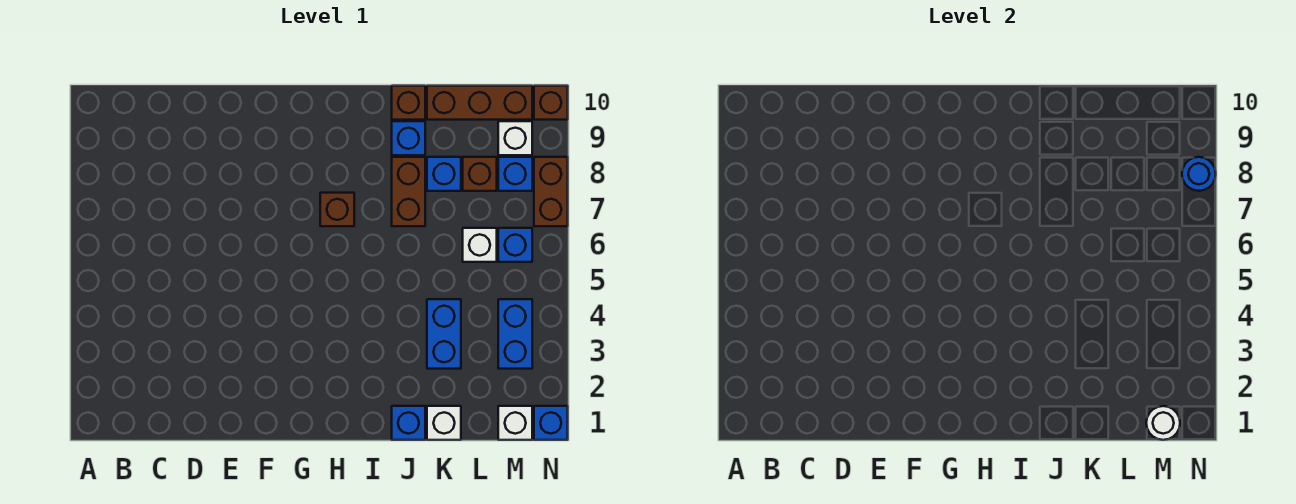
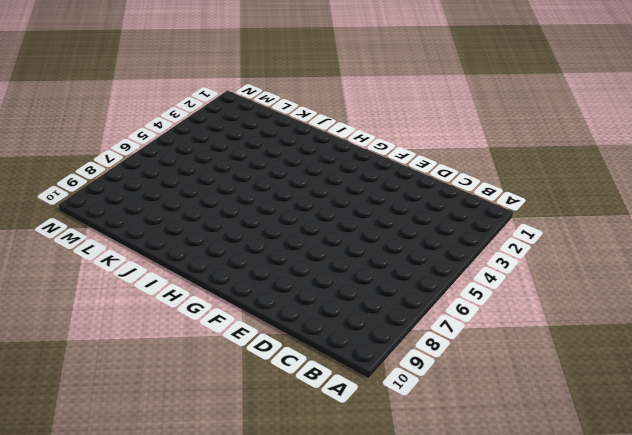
none -> brown 1x1 brick [320,193,354,226]
none -> blue 1x1 brick [392,406,425,440]
none -> brown 1x2 brick [392,157,425,226]

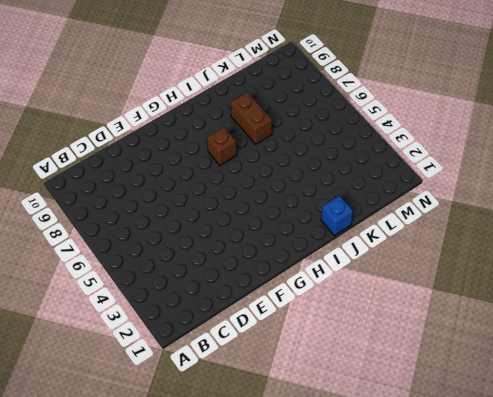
none -> blue 1x1 brick [392,121,425,155]
none -> brown 1x1 brick [392,86,425,120]
none -> white 1x1 brick [427,406,461,440]

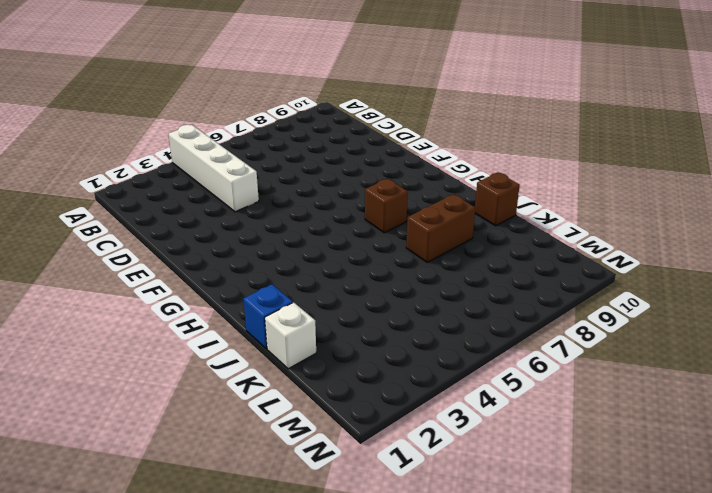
white 1x4 brick [168,125,259,212] -> none
none -> blue 1x1 brick [392,121,425,155]
none -> blue 1x2 brick [427,299,461,369]
none -> blue 1x1 brick [427,157,461,191]

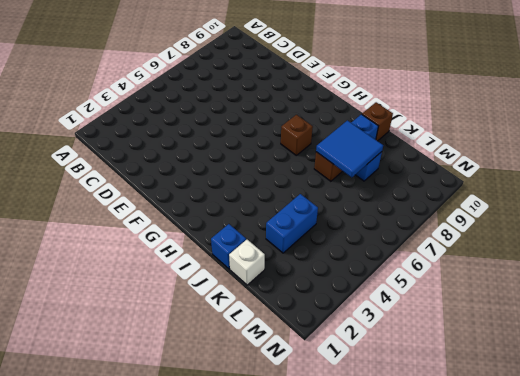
blue 2x2 tile [316,120,383,178] -> none
none -> brown 1x3 brick [427,86,532,120]
none -> white 1x1 brick [463,228,497,262]
none -> brown 1x1 brick [463,157,497,191]

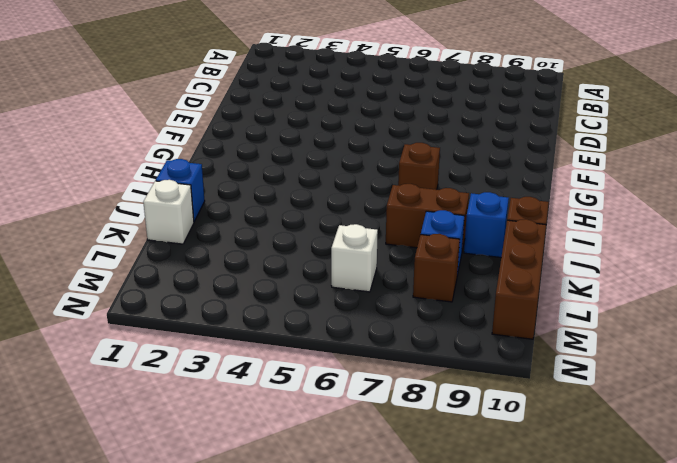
none -> blue 1x2 brick [427,299,461,369]
none -> white 1x1 brick [498,406,532,440]
none -> blue 1x2 brick [498,299,532,369]

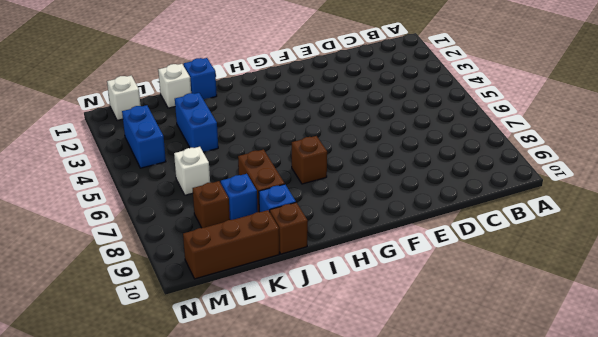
none -> blue 1x1 brick [498,228,532,262]
none -> blue 1x1 brick [498,157,532,191]
none -> white 1x1 brick [498,121,532,155]

